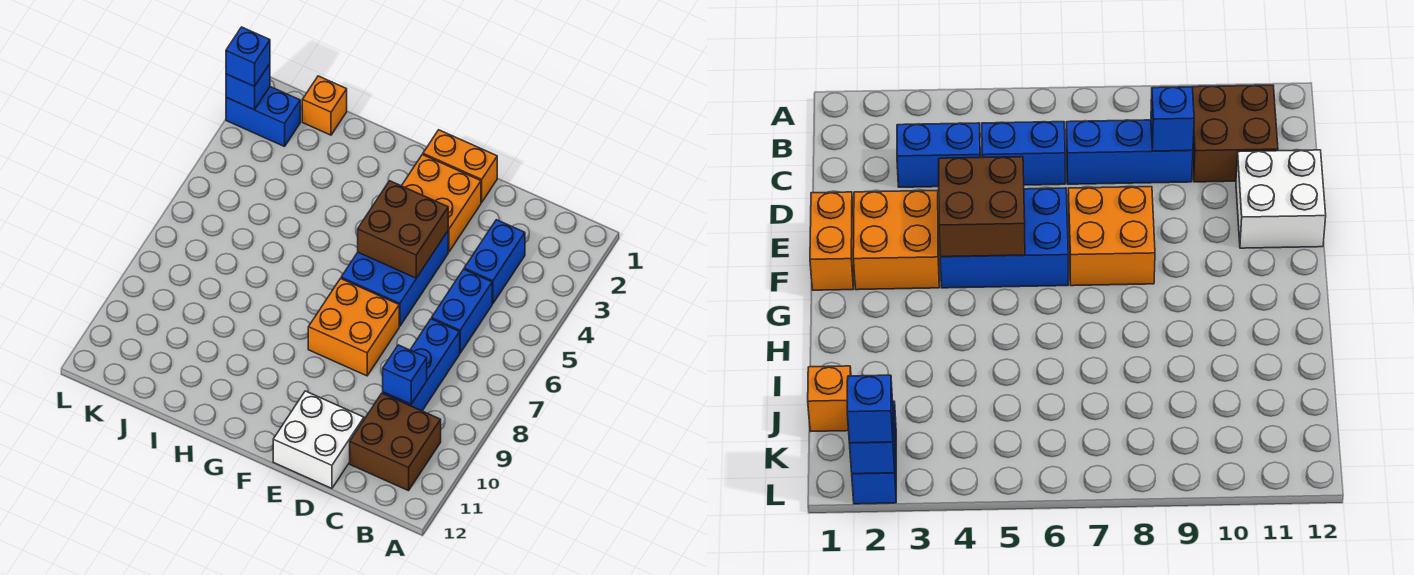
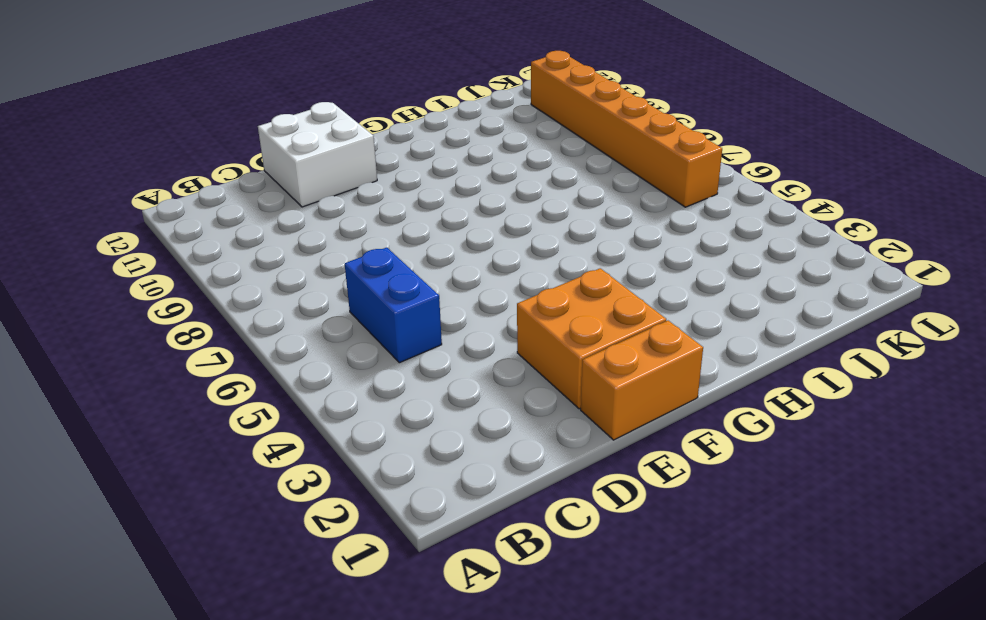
orange 1x6 brick [531,51,722,207] -> none
none -> brown 2x2 brick [350,393,441,491]
none -> blue 1x2 brick [464,220,525,304]
none -> blue 1x3 brick [383,319,460,411]

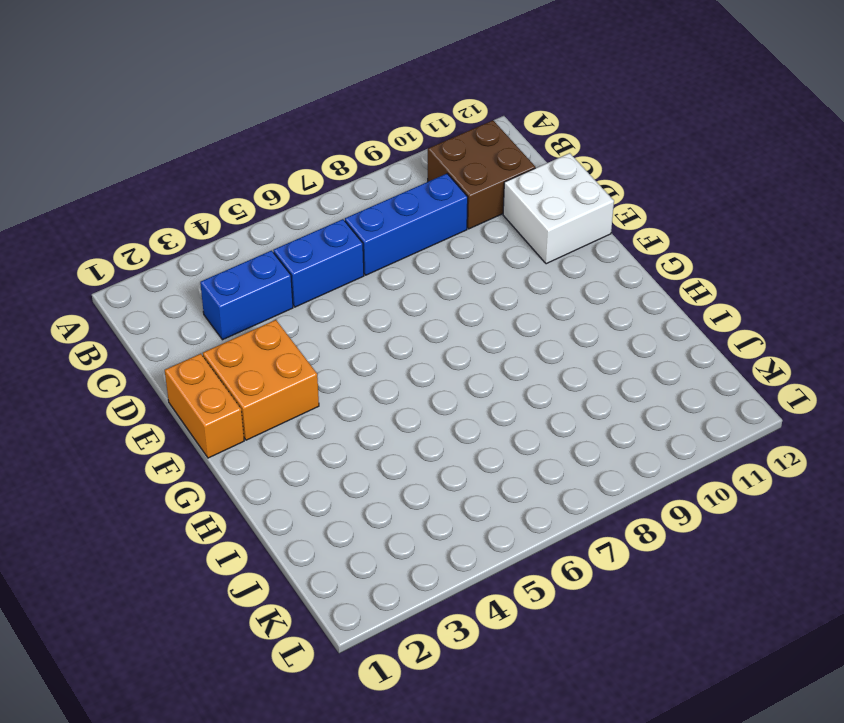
none -> blue 2x3 brick [341,231,448,326]
none -> orange 2x2 brick [308,279,399,376]
none -> orange 1x1 brick [302,76,347,135]

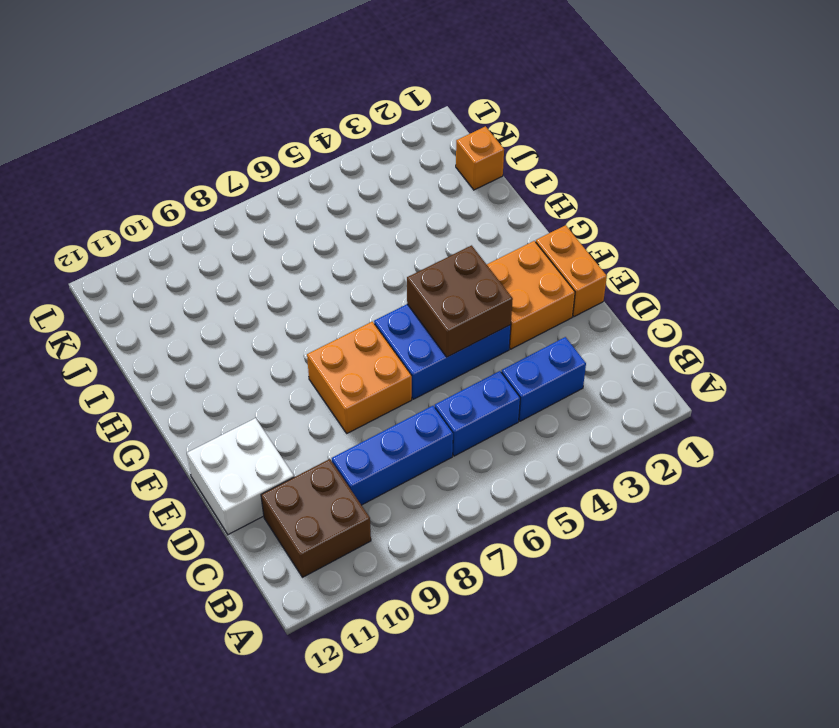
none -> blue 1x2 brick [226,87,300,147]
none -> blue 1x1 brick [383,345,427,404]
none -> blue 1x1 brick [226,64,270,110]

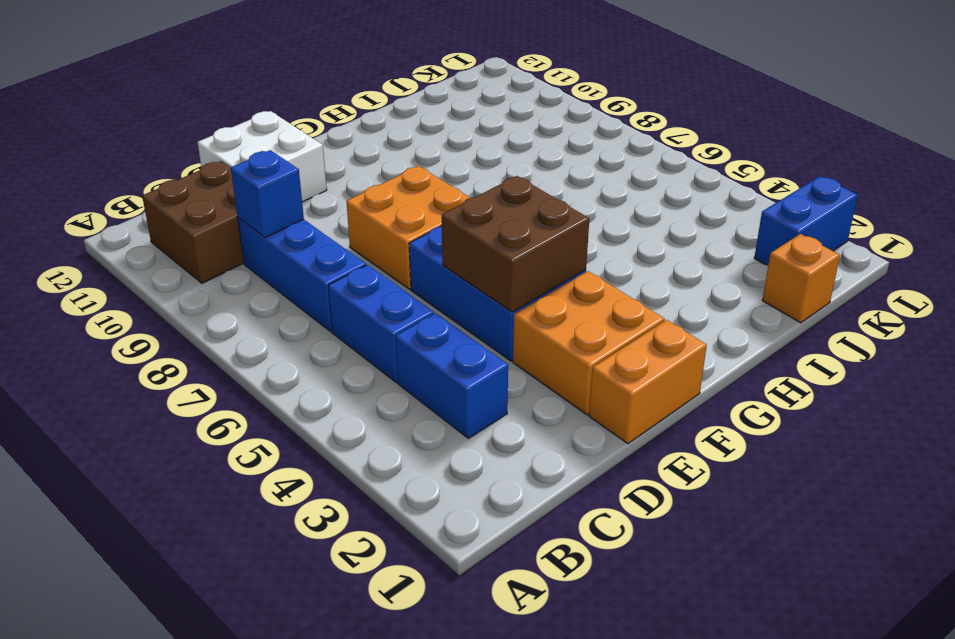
none -> blue 1x1 brick [226,64,270,110]
none -> blue 1x1 brick [226,27,270,86]

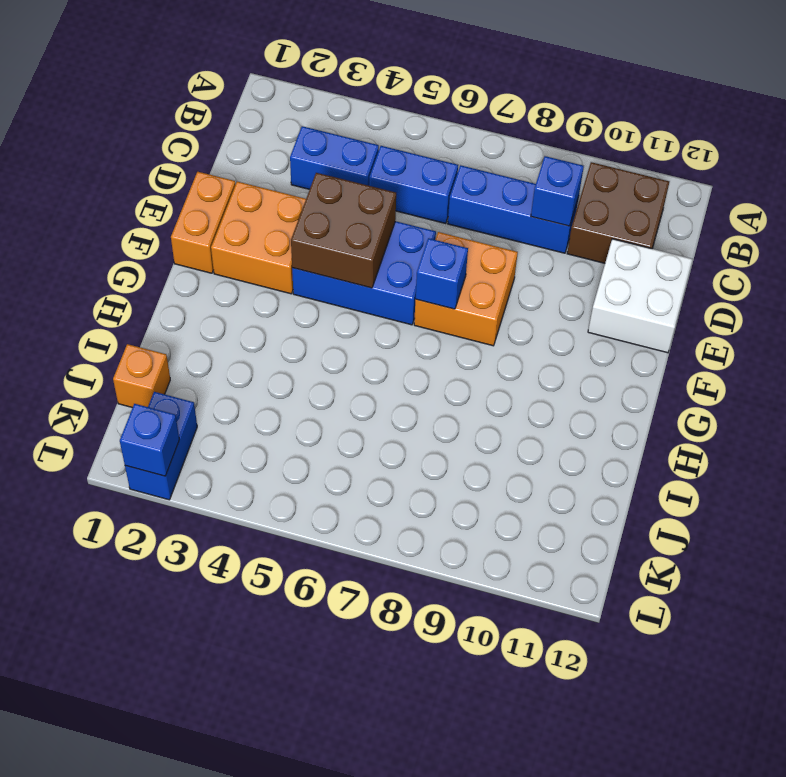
blue 1x1 brick [416,238,468,309] -> blue 1x1 brick moved to [226,27,270,86]

